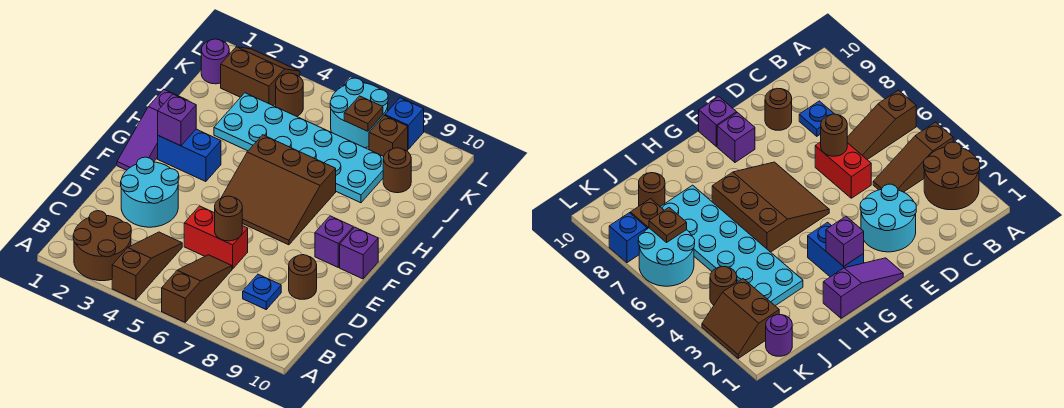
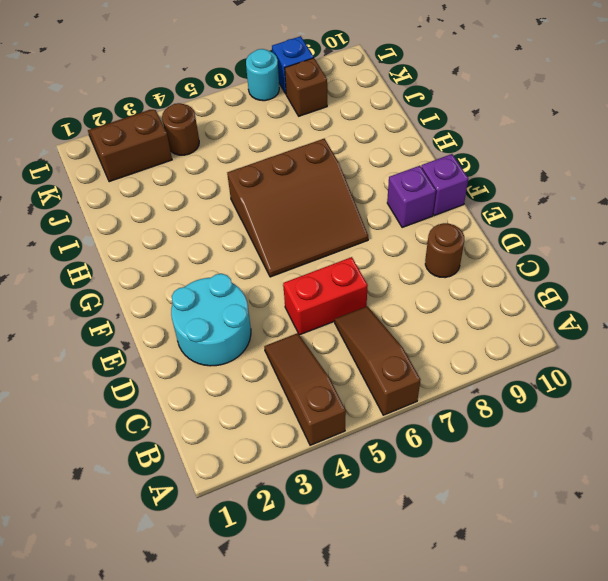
cyan 1x1 round brick [246,49,279,101] -> cyan 2x2 round brick [330,78,388,148]
none -> brown 2x2 round brick [73,211,131,281]
none -> blue 1x1 plate [243,274,281,309]
none -> purple 1x3 slope [117,89,186,170]

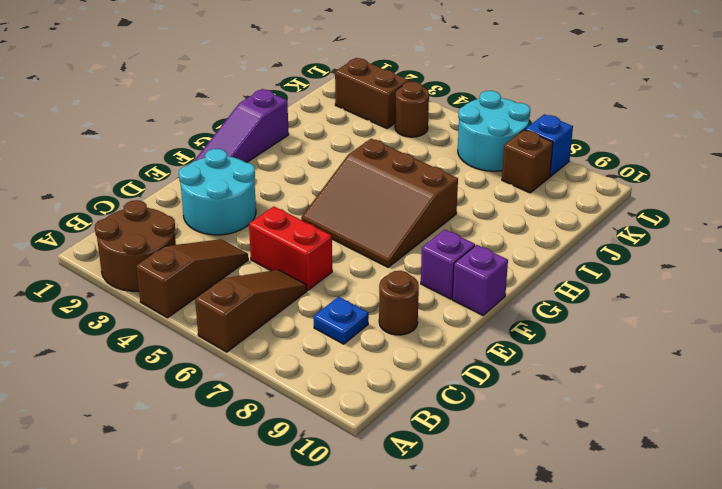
none -> blue 1x2 brick [158,129,221,182]
none -> cyan 2x6 plate [214,93,384,203]
none -> brown 1x1 round brick [383,148,411,193]

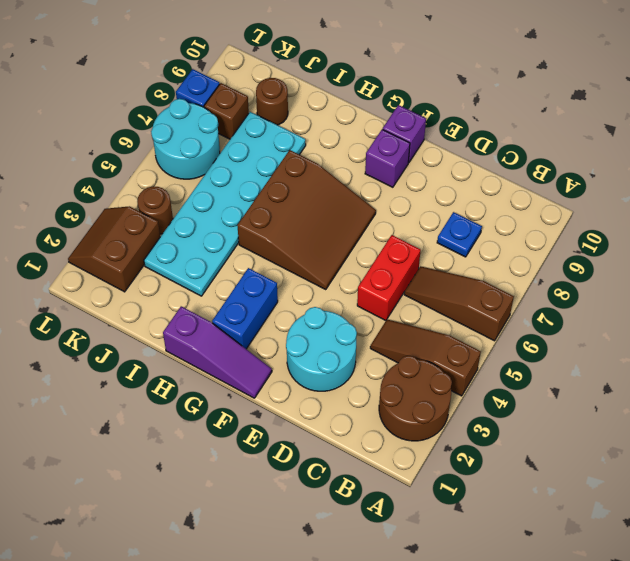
none -> brown 1x1 round brick [289,255,317,299]
none -> purple 1x1 round brick [201,39,229,84]
none -> brown 1x1 round brick [215,196,242,241]

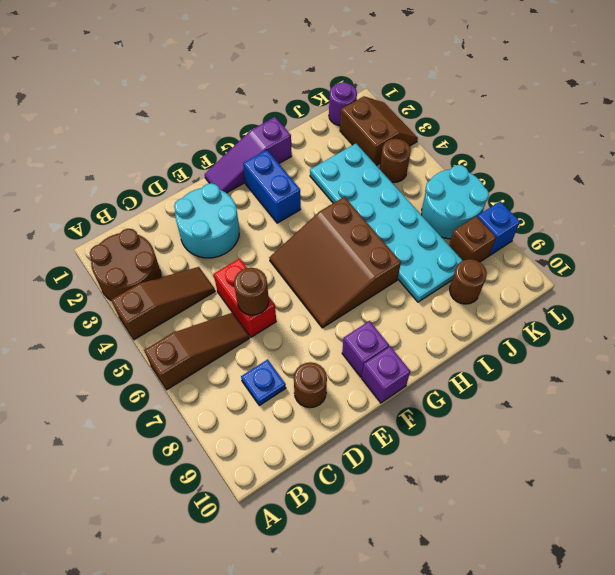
none -> purple 1x1 brick [158,94,196,146]
none -> brown 1x1 plate [344,96,383,131]

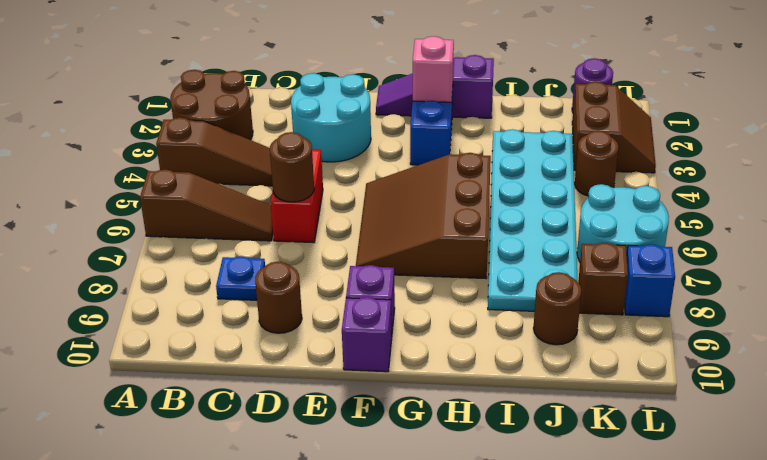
pink 1x1 brick [413,36,454,102] -> purple 1x1 brick [158,94,196,146]
none -> brown 1x1 plate [344,96,383,131]

